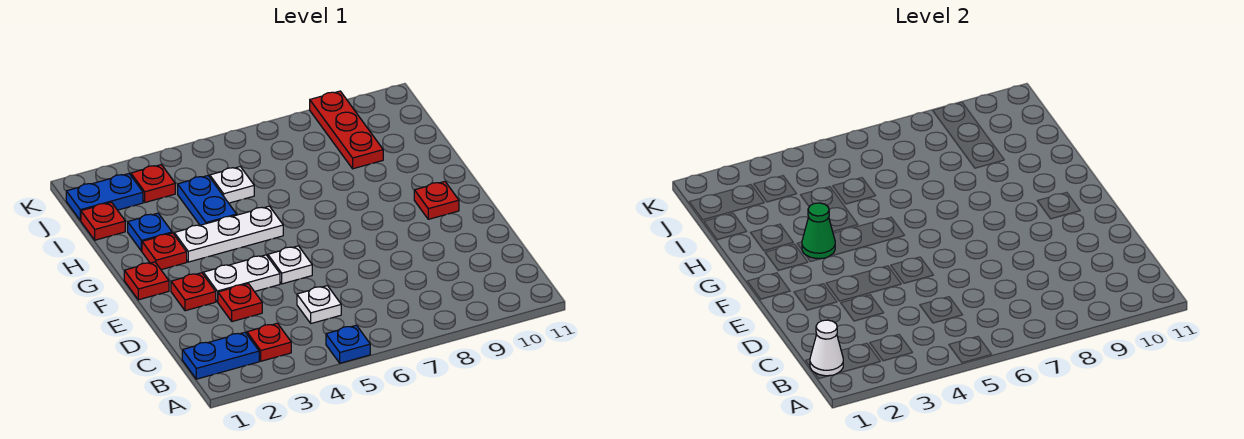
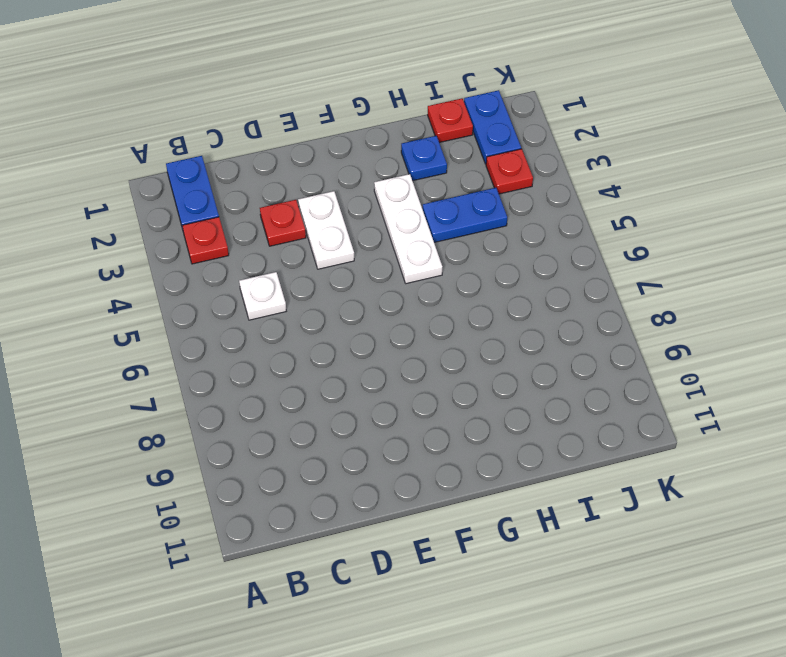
none -> blue 1x1 plate [326,325,370,363]
none -> red 1x1 plate [171,273,216,311]
none -> white 1x1 plate [268,246,312,284]

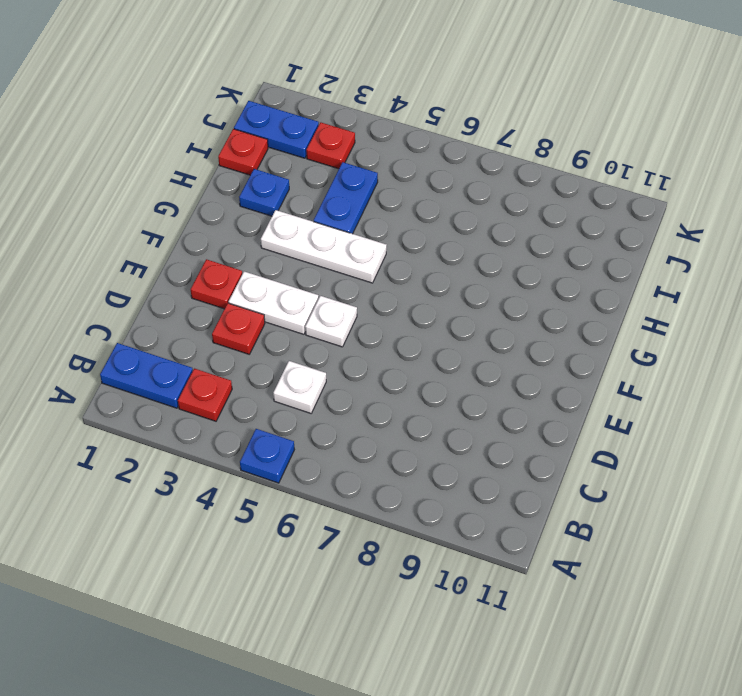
none -> red 1x1 plate [124,262,169,300]
none -> red 1x1 plate [414,182,459,219]
none -> red 1x1 plate [142,233,187,270]

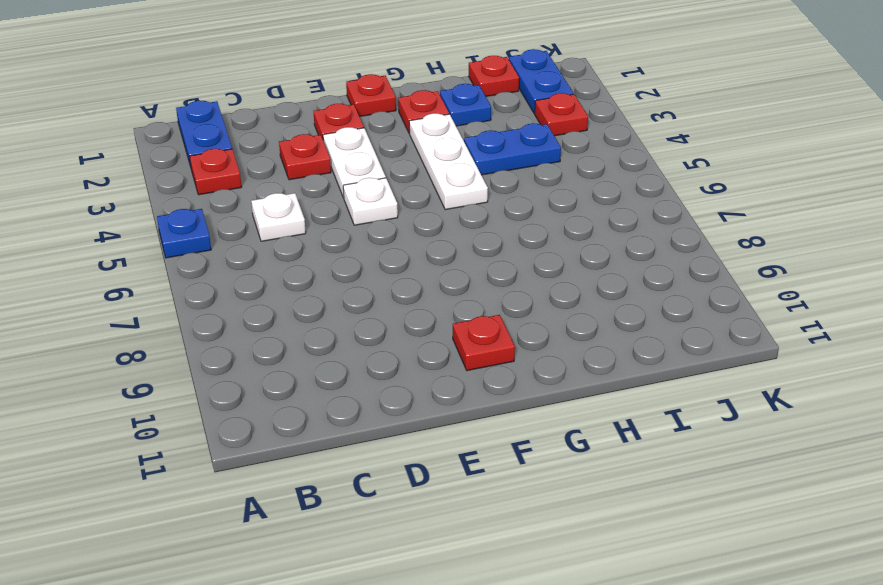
none -> white 1x1 plate [210,167,254,203]
none -> red 1x3 plate [310,91,383,169]
none -> white 1x1 cone [810,320,843,376]

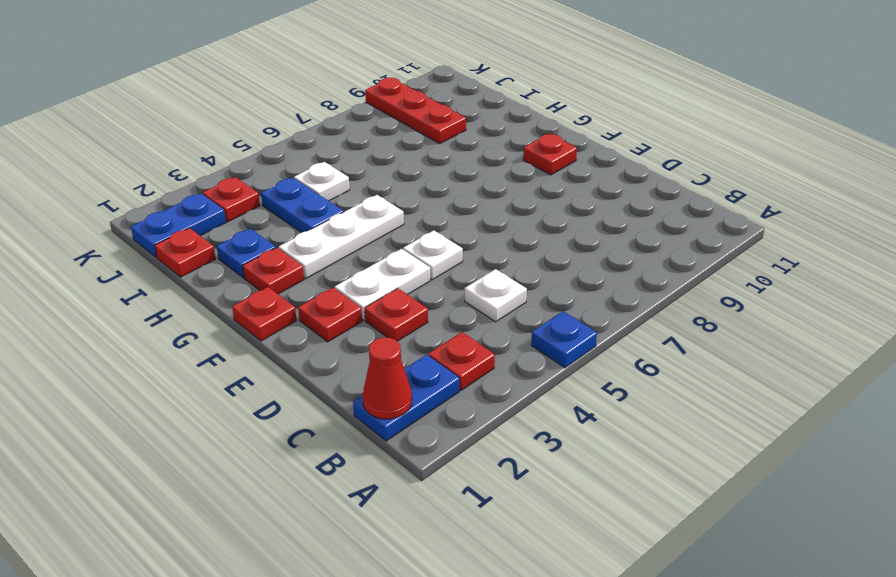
red 1x1 cone [363,337,412,419] -> white 1x1 cone [810,320,843,376]
none -> green 1x1 cone [802,203,835,259]

